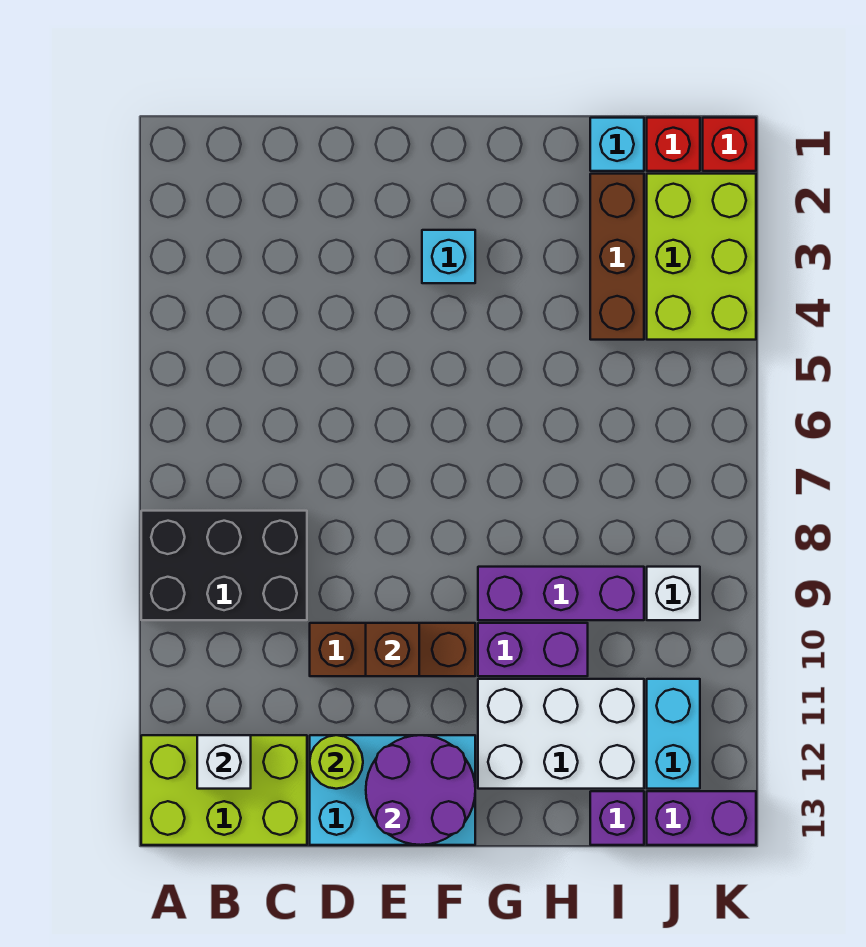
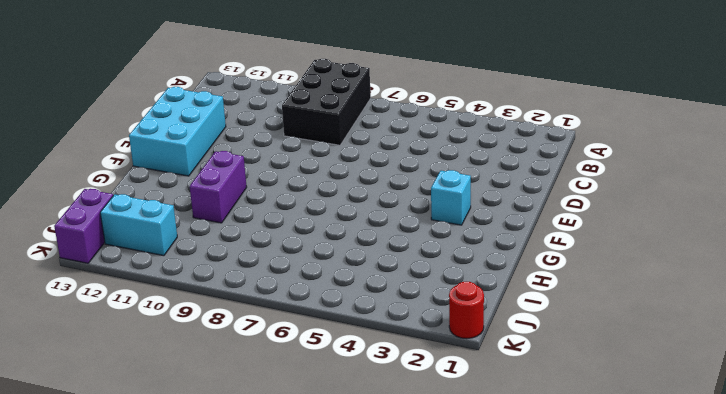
red 1x1 round brick [449,282,484,339] -> red 1x1 brick [703,118,756,171]
none -> lime 2x3 brick [141,735,307,845]
none -> brown 1x3 brick [310,623,475,676]
none -> purple 1x3 brick [478,567,644,620]

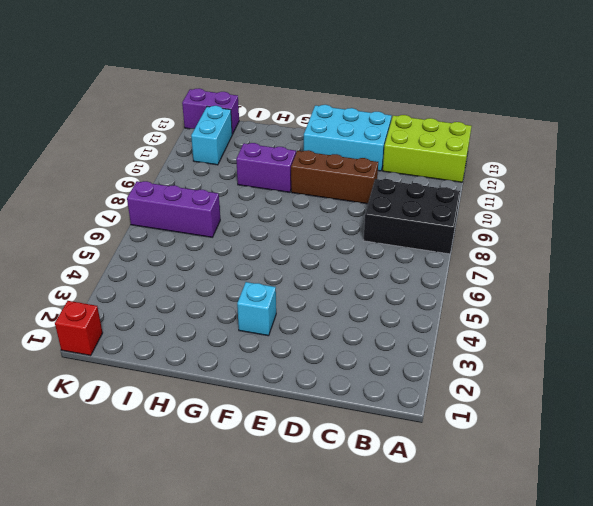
purple 1x3 brick [127,181,220,237] -> purple 1x3 brick moved to [478,567,644,620]
none -> white 2x3 brick [478,679,644,789]
none -> cyan 1x1 brick [590,118,644,171]
none -> brown 1x3 brick [590,174,644,340]

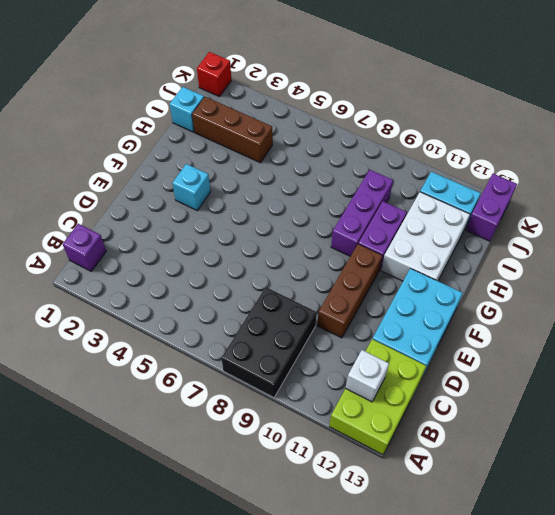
purple 1x1 brick [63,224,106,271] -> purple 1x1 brick moved to [590,791,644,845]
none -> red 1x1 brick [647,118,700,171]
none -> lime 2x3 brick [647,174,756,340]
none -> white 1x1 brick [647,567,700,620]

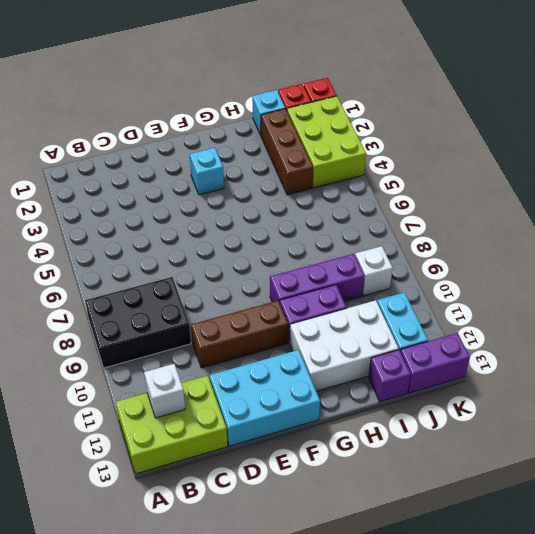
none -> lime 1x1 round brick [310,735,363,789]
none -> brown 1x1 brick [366,623,419,676]
none -> purple 2x2 round brick [366,735,475,845]

